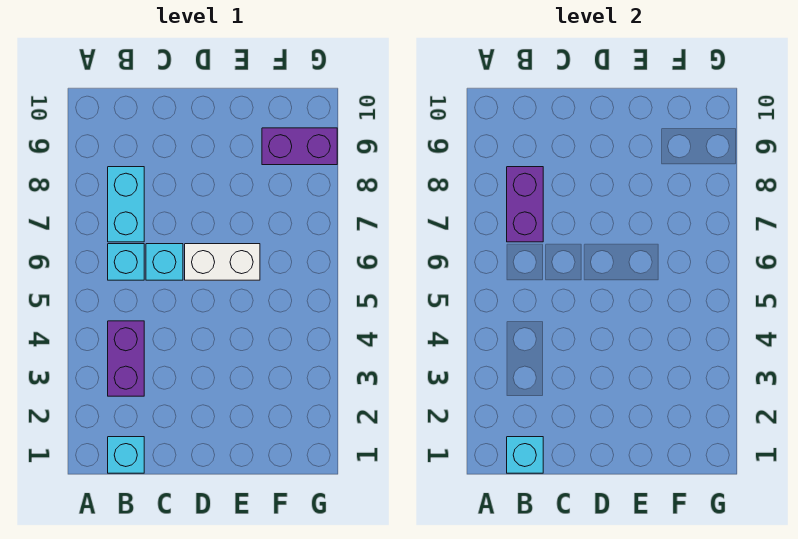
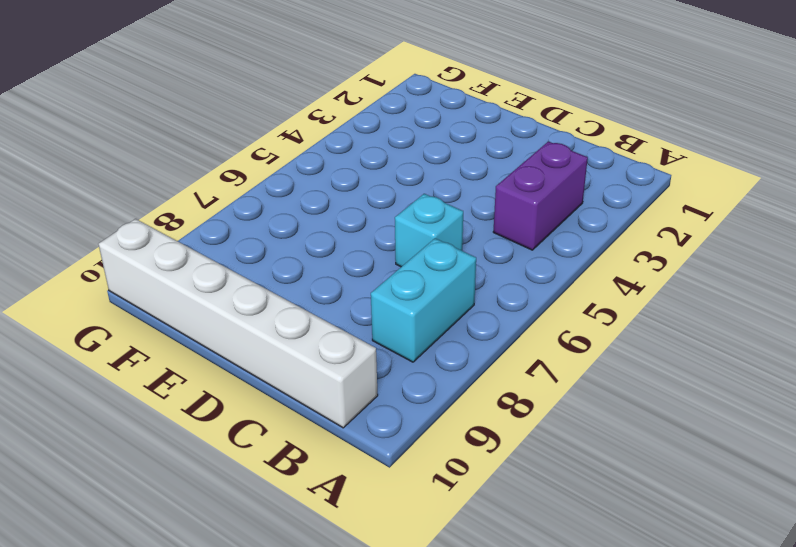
white 1x6 brick [99,219,378,428] -> none
none -> cyan 1x1 brick [108,437,144,473]
none -> cyan 1x1 brick [108,244,144,280]

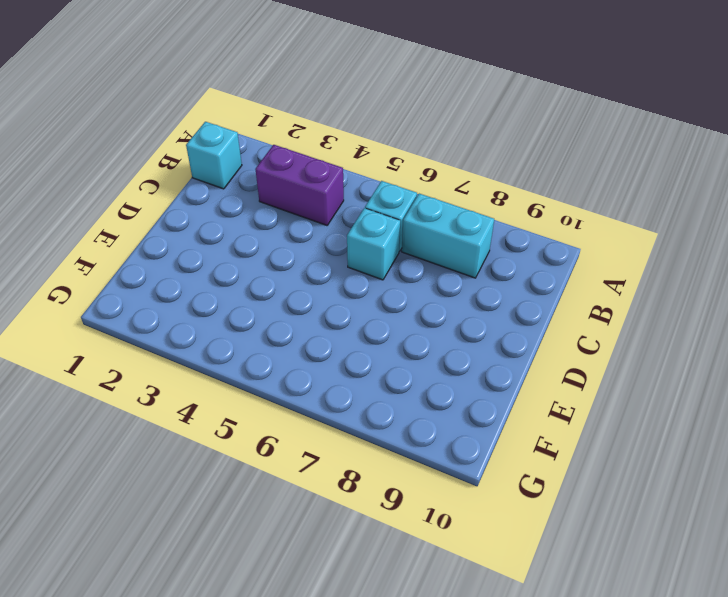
none -> white 1x2 brick [185,244,260,280]
none -> purple 1x2 brick [262,128,337,165]

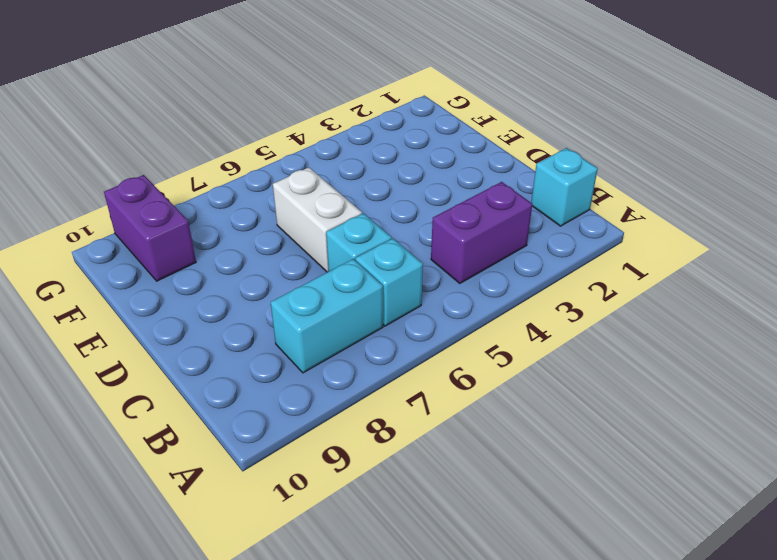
none -> cyan 1x1 brick [507,437,543,473]
none -> purple 1x2 brick [507,167,543,242]

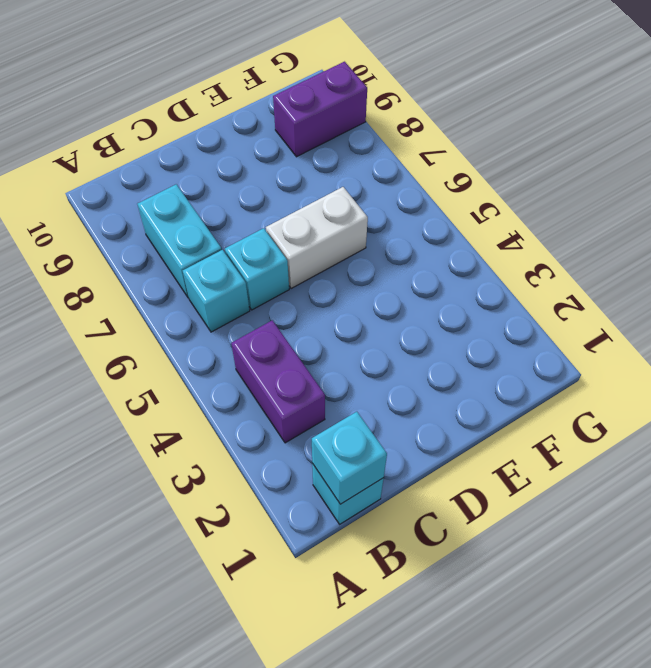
none -> purple 1x2 brick [507,167,543,242]

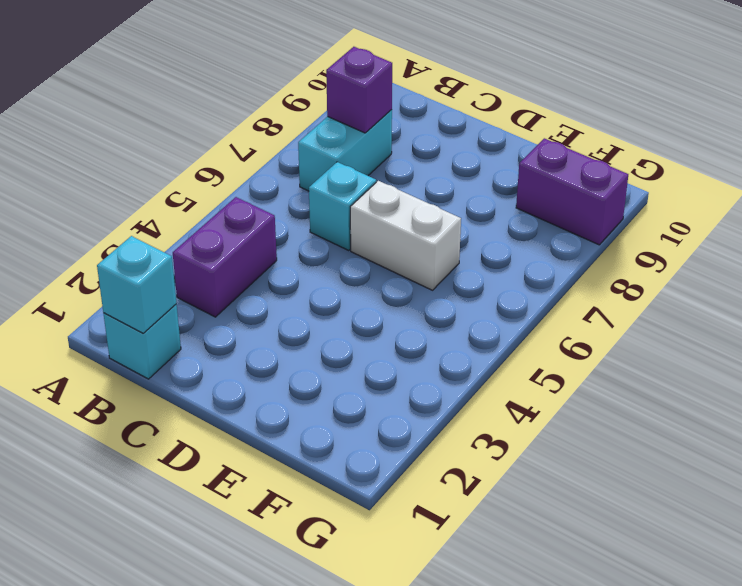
purple 1x1 brick [326,47,392,133] -> purple 1x2 brick [507,167,543,242]
none -> cyan 1x1 brick [108,244,144,280]

